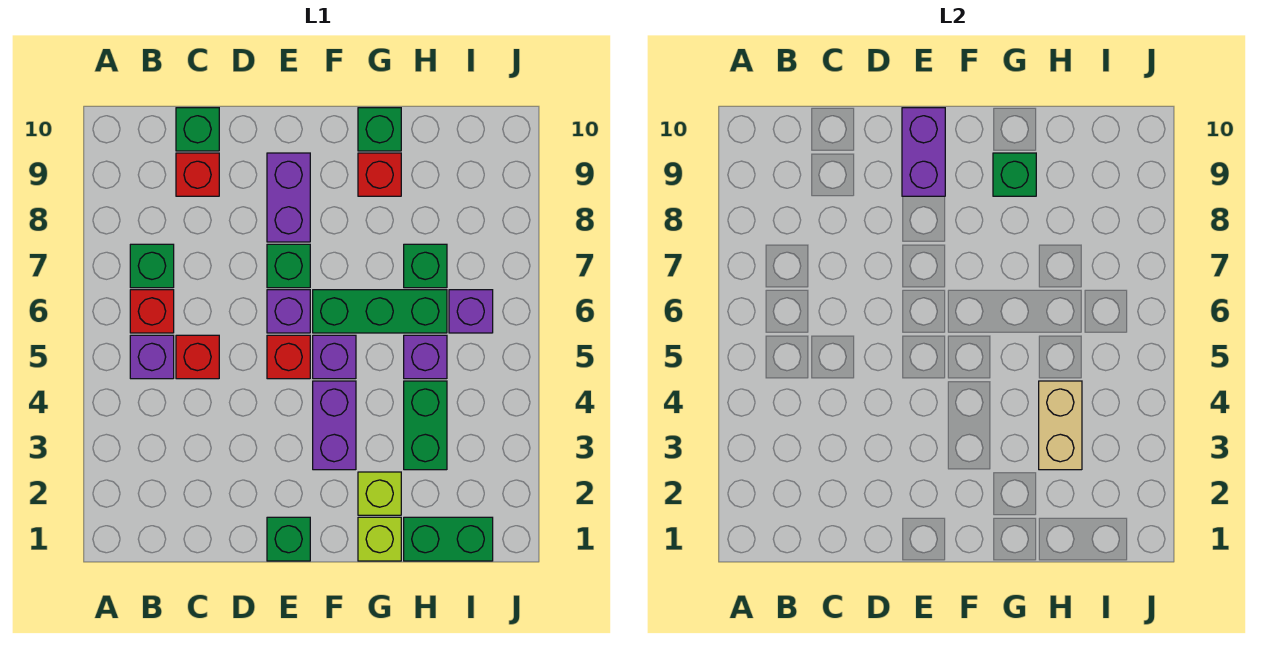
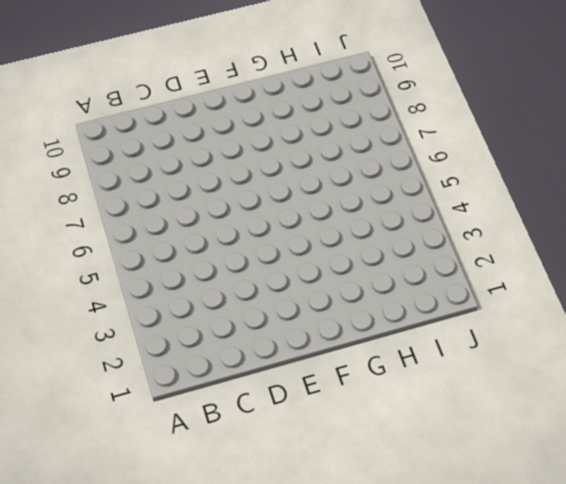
none -> purple 1x1 brick [130,335,174,379]
none -> red 1x1 brick [130,290,174,333]
none -> green 1x1 brick [130,244,174,288]

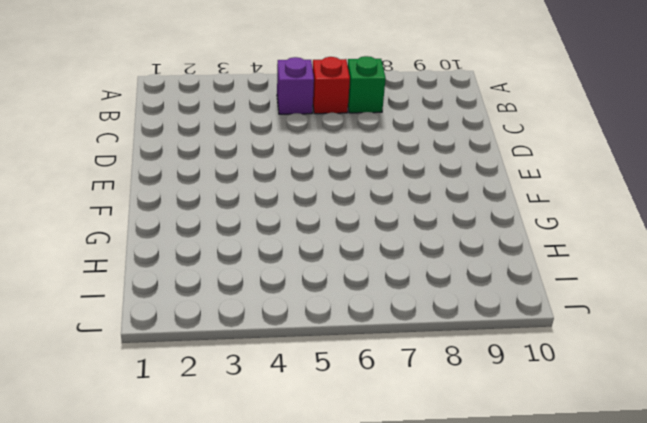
none -> red 1x1 brick [176,335,219,379]
none -> red 1x1 brick [176,153,219,196]
none -> green 1x1 brick [176,108,219,151]

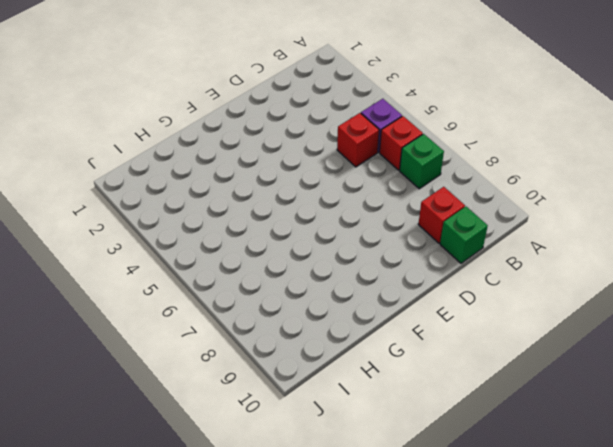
none -> green 1x1 brick [267,517,310,561]
none -> red 1x1 brick [267,335,310,379]
none -> purple 1x1 brick [267,290,310,333]

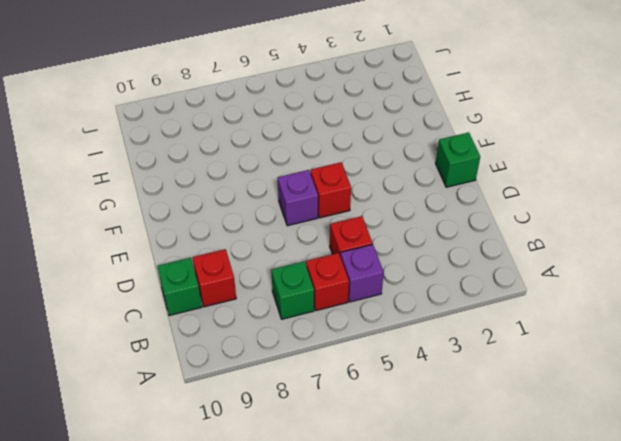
none -> green 1x1 brick [267,244,310,288]
none -> purple 1x2 brick [267,153,310,242]
none -> purple 1x2 brick [313,381,356,470]

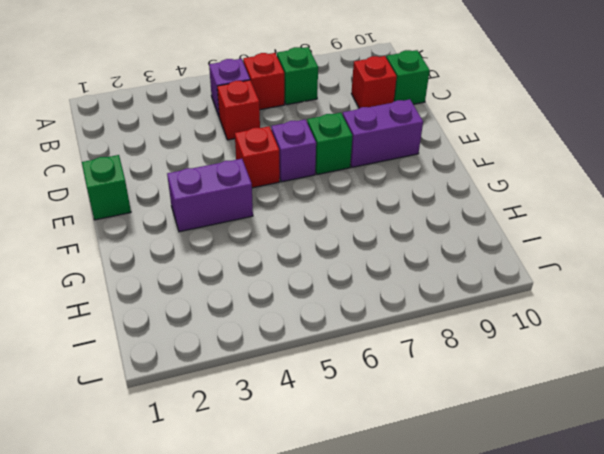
none -> purple 1x1 brick [313,335,356,379]
none -> green 1x3 brick [313,290,447,333]
none -> lime 1x1 brick [358,517,401,561]

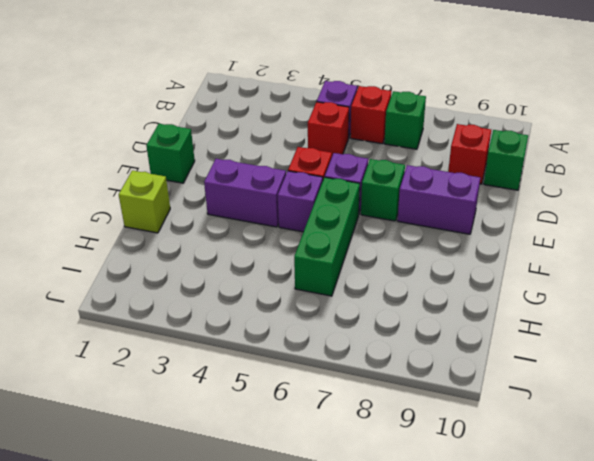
none -> lime 1x1 brick [358,472,401,515]
none -> red 1x1 brick [358,153,401,196]
none -> green 1x1 brick [358,108,401,151]

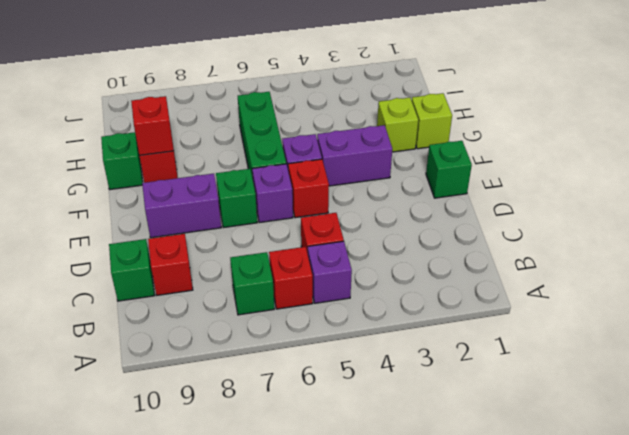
red 1x1 brick [131,96,174,155] -> green 1x1 brick [993,153,1036,196]
none -> green 1x2 brick [404,517,493,561]
none -> green 1x2 brick [404,381,447,470]
none -> purple 1x1 brick [404,335,447,379]

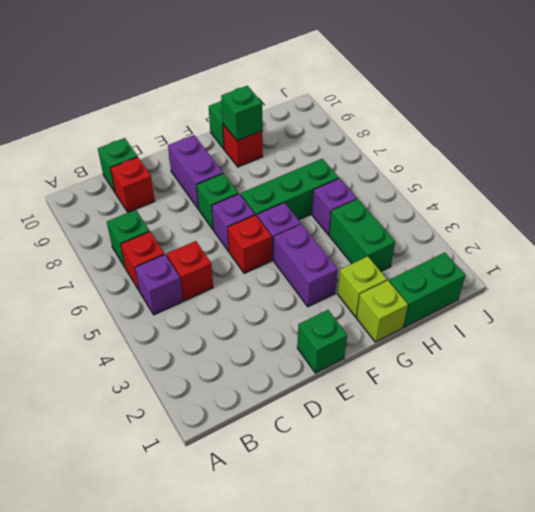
none -> green 1x1 brick [404,244,447,288]
none -> purple 1x1 brick [449,290,493,333]
none -> purple 1x2 brick [902,108,945,196]

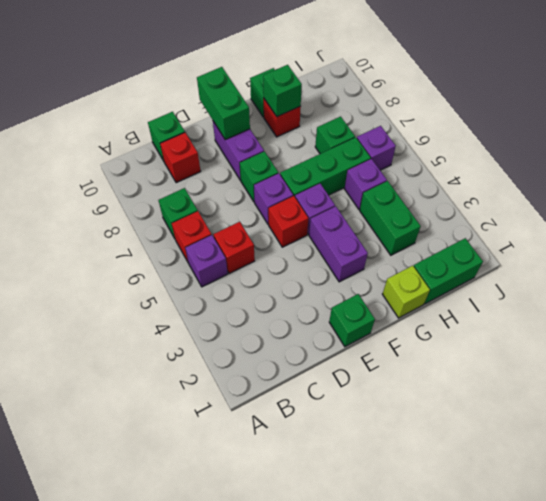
green 1x2 brick [197,67,250,140] -> purple 1x2 brick [902,108,945,196]
none -> lime 1x1 brick [358,472,401,515]
none -> tan 1x2 brick [1039,381,1082,470]

